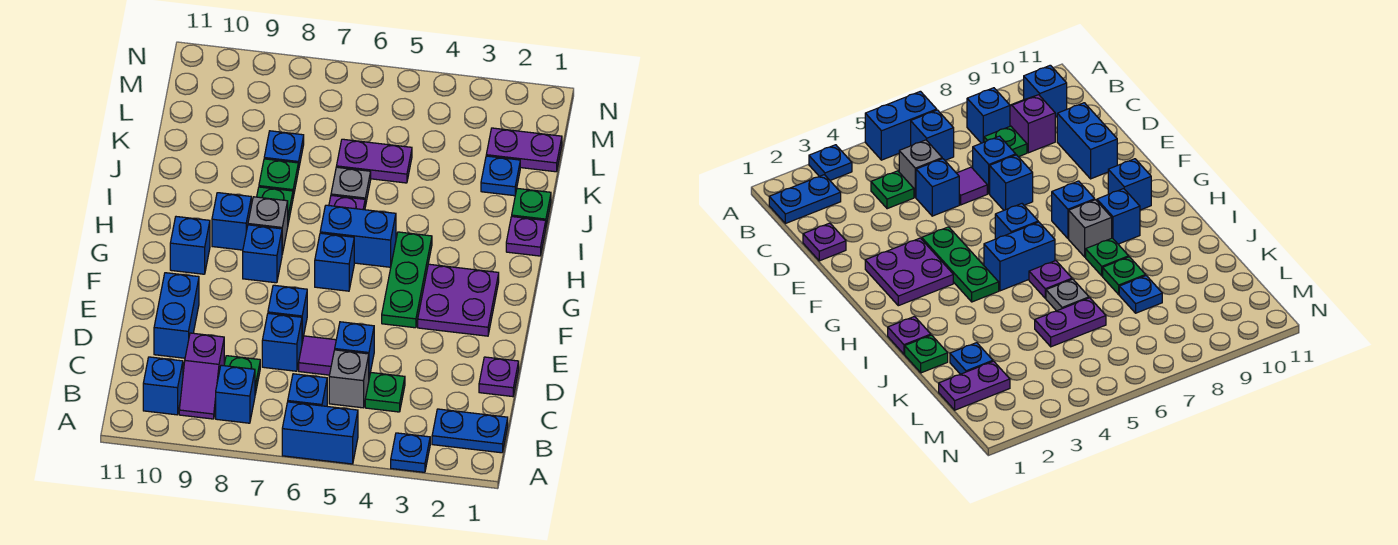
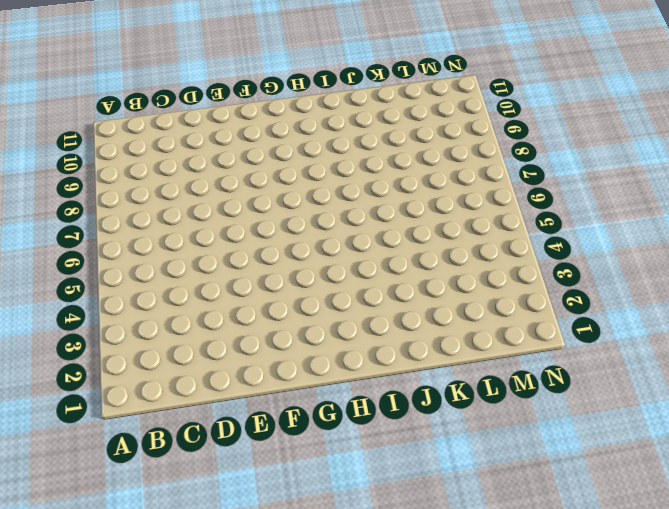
none -> blue 1x1 plate [391,433,430,472]
none -> blue 1x2 brick [282,402,358,464]
none -> blue 1x2 plate [432,409,508,453]
none -> blue 1x1 brick [288,374,327,406]

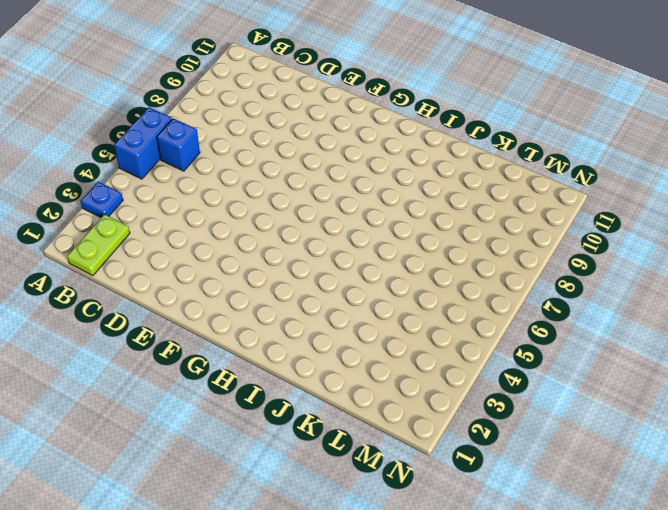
lime 1x2 plate [67,214,130,276] -> blue 1x2 plate [432,409,508,453]
none -> blue 1x1 brick [216,365,255,423]
none -> purple 1x2 slope [179,333,224,419]
none -> blue 1x1 brick [143,357,183,415]
none -> green 1x1 plate [365,373,405,412]

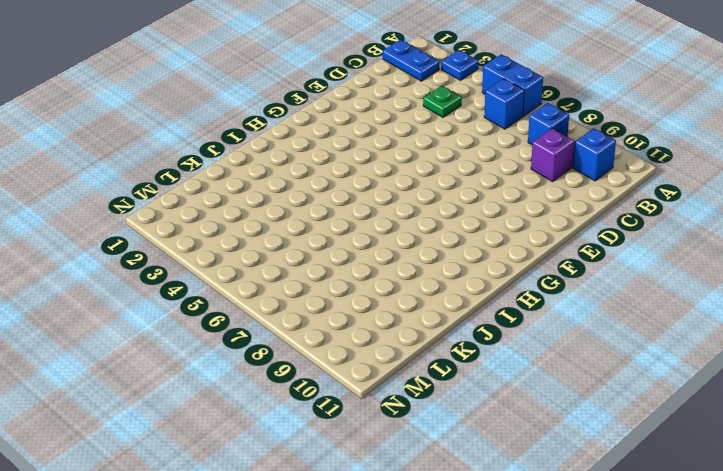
none -> grey 1x1 brick [329,350,369,408]
none -> green 1x1 plate [224,356,260,394]
none -> purple 1x1 plate [479,357,519,397]
none -> blue 1x1 brick [335,322,374,377]

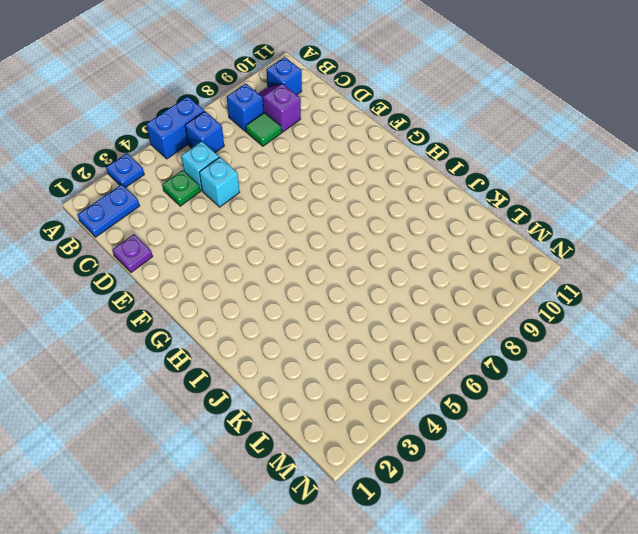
cyan 1x1 brick [181,141,219,190] -> grey 1x1 brick [329,350,369,408]
green 1x1 tile [246,112,282,146] -> green 1x1 plate [224,356,260,394]
cyan 1x1 brick [200,157,240,207] -> blue 1x1 brick [335,322,374,377]
none -> purple 1x1 tile [299,336,336,375]
none -> blue 1x1 brick [262,313,302,371]
none -> blue 1x2 brick [154,273,199,358]
none -> blue 1x1 brick [268,285,307,342]

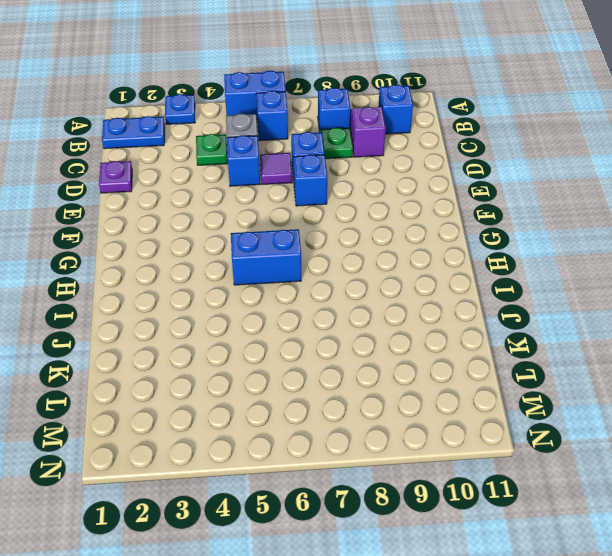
none -> blue 1x2 brick [154,273,199,358]
none -> purple 2x2 plate [418,264,499,336]
none -> green 1x3 plate [382,232,432,328]
none -> blue 1x1 brick [315,233,354,291]

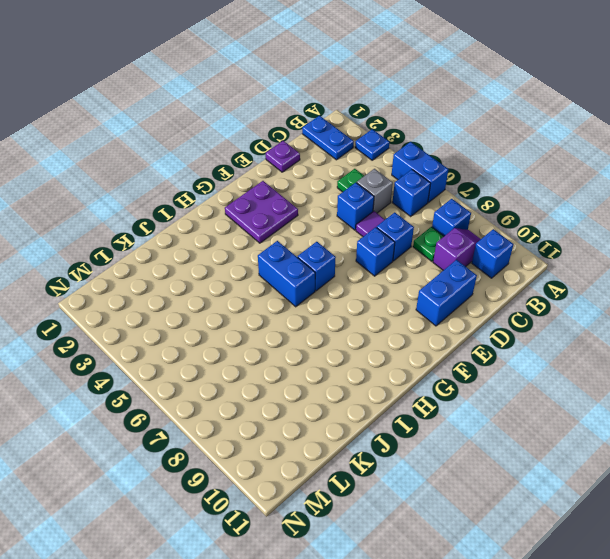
none -> green 1x3 plate [382,232,432,328]
none -> blue 1x1 brick [243,225,282,283]
none -> blue 1x1 brick [170,217,210,274]
none -> grey 1x1 brick [248,197,288,254]

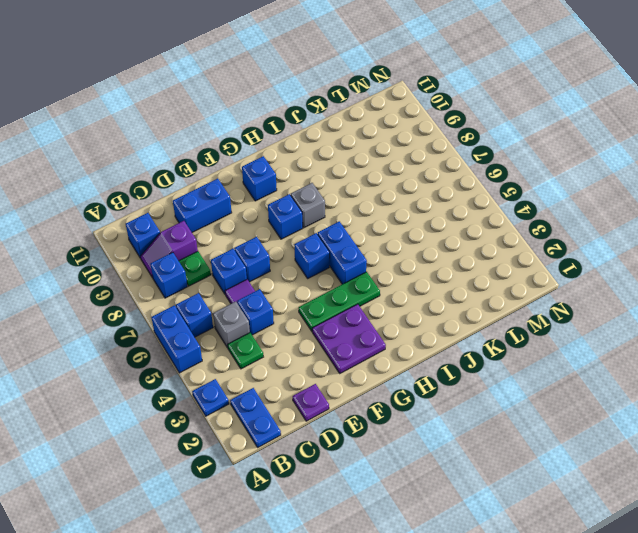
none -> blue 1x1 brick [212,193,251,250]
none -> purple 1x1 plate [506,217,546,256]
none -> purple 1x1 plate [329,195,365,210]
none -> green 1x1 plate [257,187,293,223]

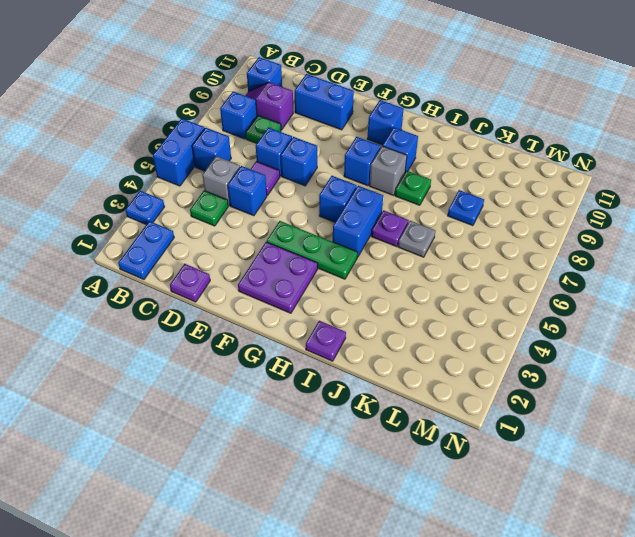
none -> green 1x1 plate [512,188,551,225]
none -> green 1x1 plate [259,159,298,197]
none -> blue 1x1 plate [481,156,520,196]
none -> purple 1x2 plate [336,139,412,183]

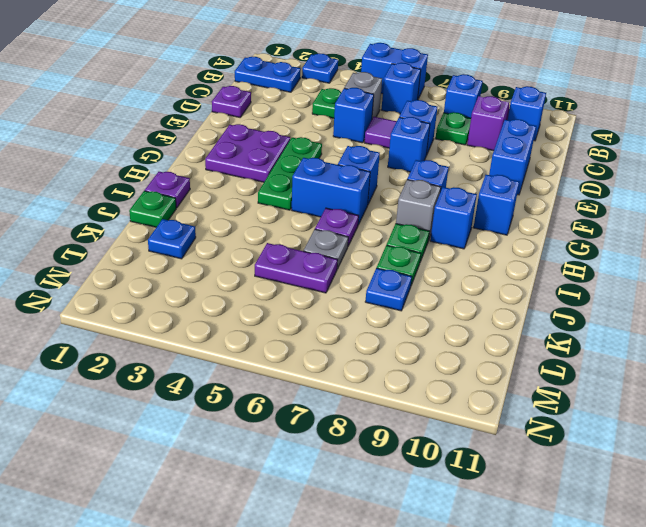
none -> purple 1x2 plate [486,128,562,172]

